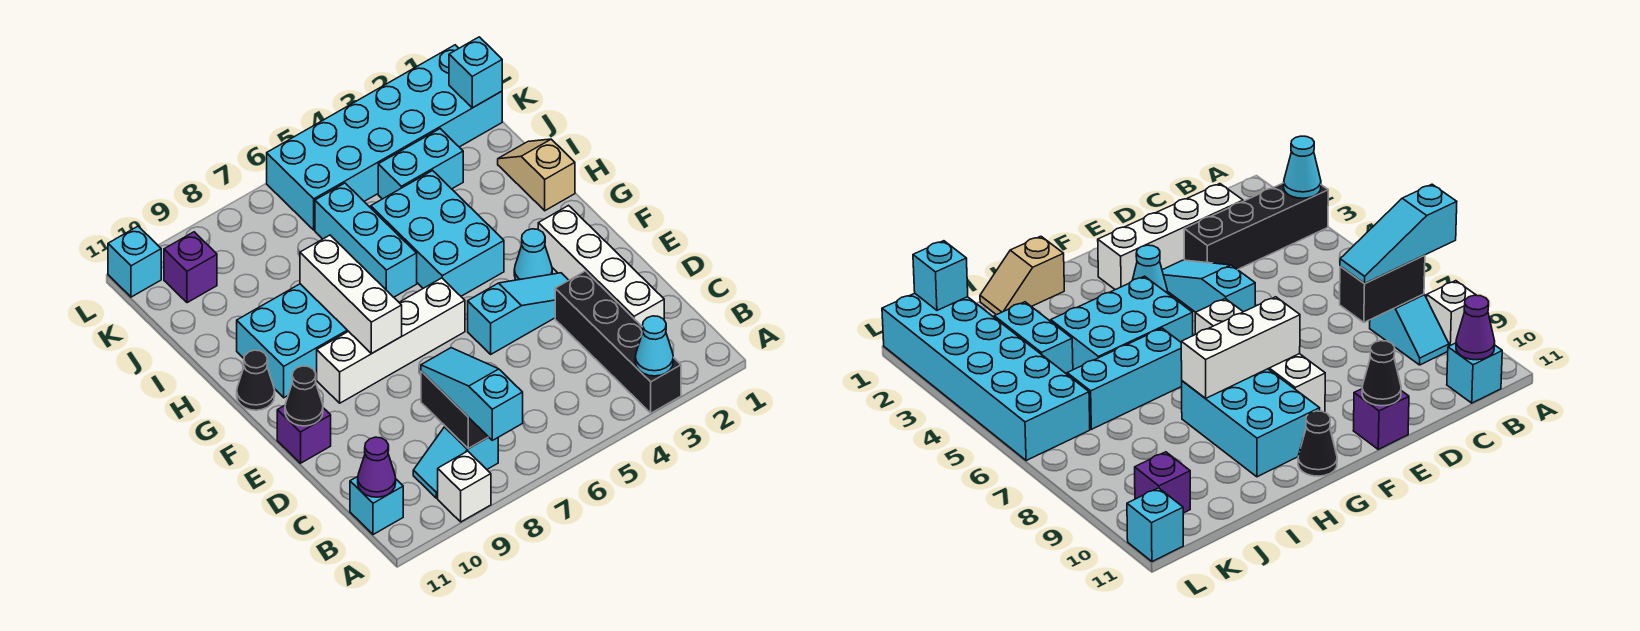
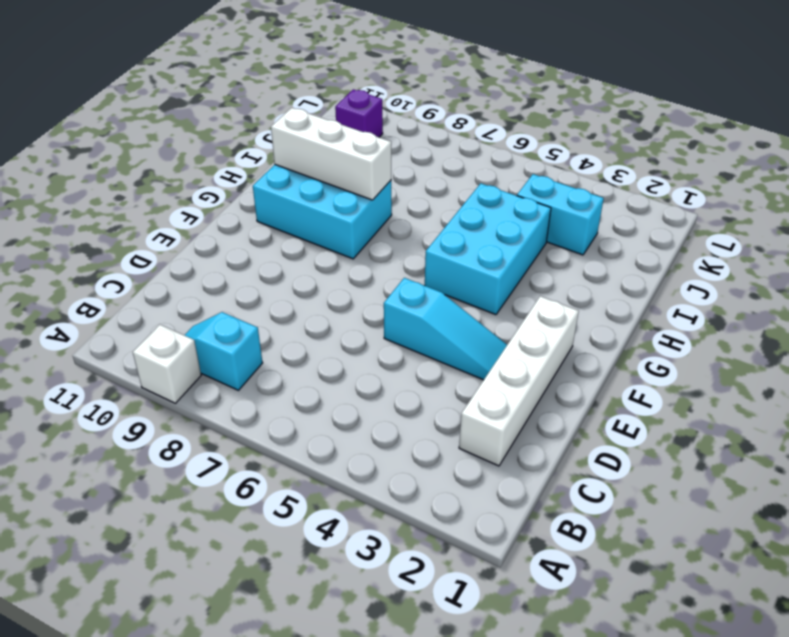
white 1x3 brick [271,108,391,200] -> white 1x3 brick turned to [300,235,402,353]
none -> black 1x4 brick [555,271,681,413]
none -> cyan 1x1 brick [350,477,403,535]
none -> purple 1x1 brick [277,406,331,463]

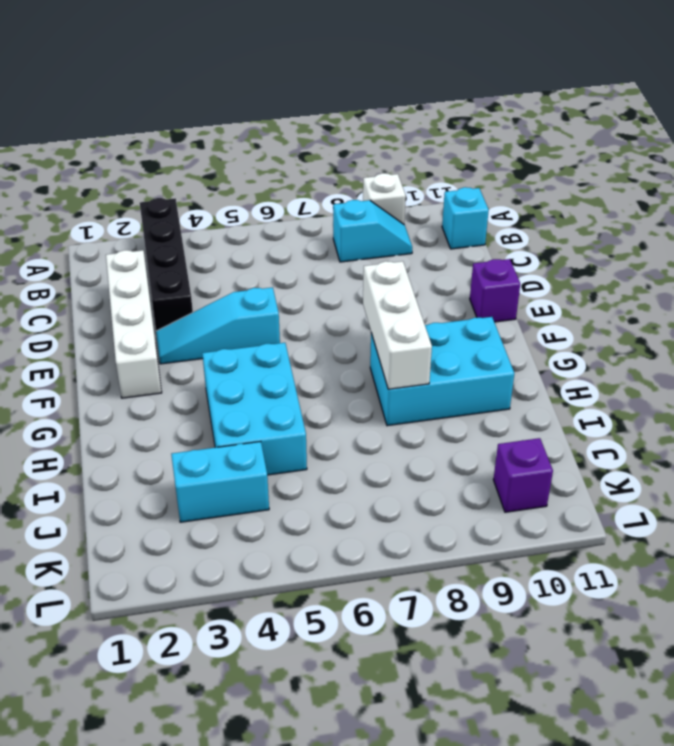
none -> cyan 1x1 cone [514,229,552,280]
none -> white 1x4 brick [317,278,465,403]
none -> black 1x1 cone [237,350,275,410]

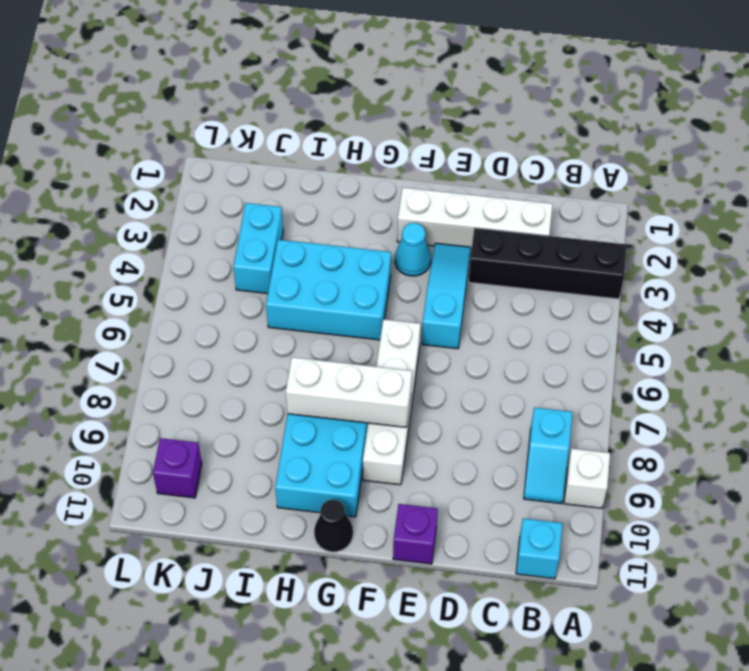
none -> tan 1x2 slope [498,139,575,211]
none -> cyan 1x3 brick [315,183,417,297]
none -> cyan 2x6 brick [267,45,502,230]

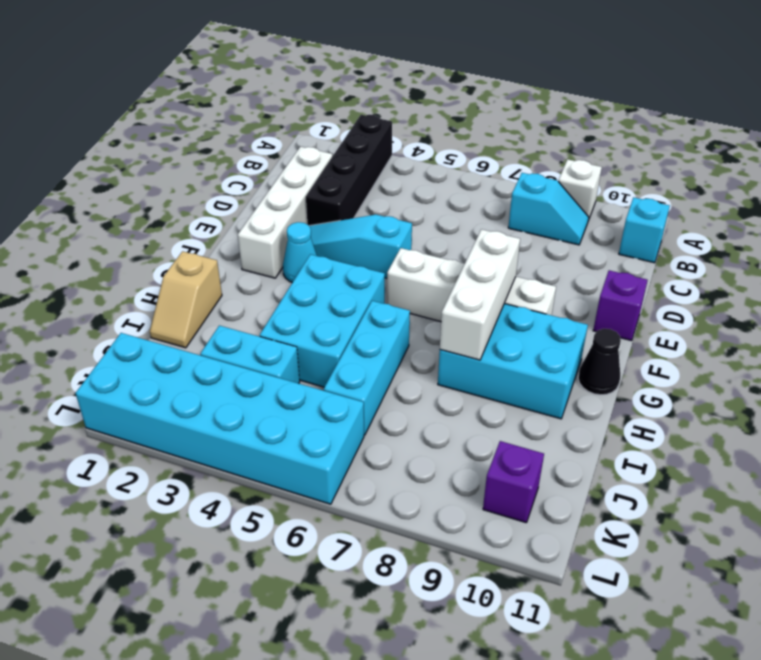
none -> cyan 1x1 brick [108,226,161,297]
none -> cyan 1x1 cone [635,316,673,376]
none -> black 1x2 brick [421,371,488,448]

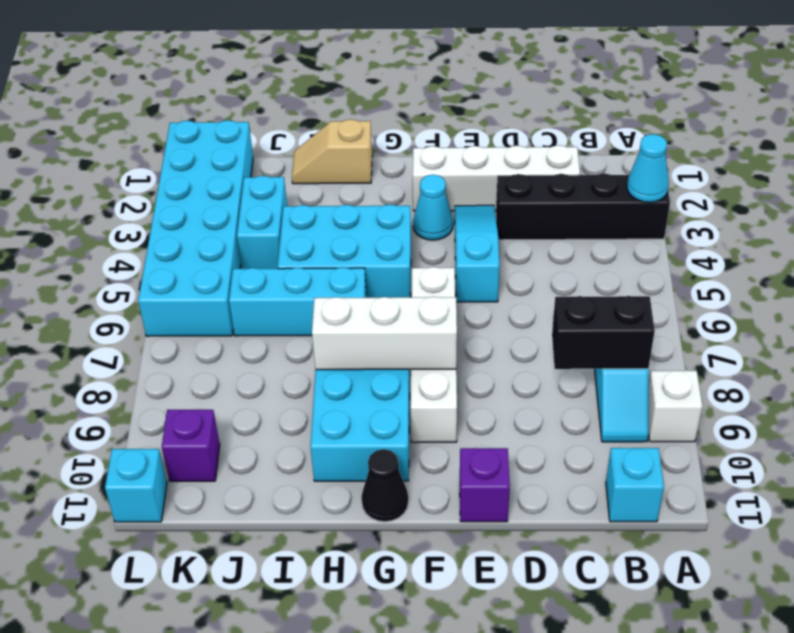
none -> purple 1x1 cone [358,437,396,497]
none -> black 1x1 cone [285,366,323,426]
none -> cyan 1x1 brick [449,37,502,108]

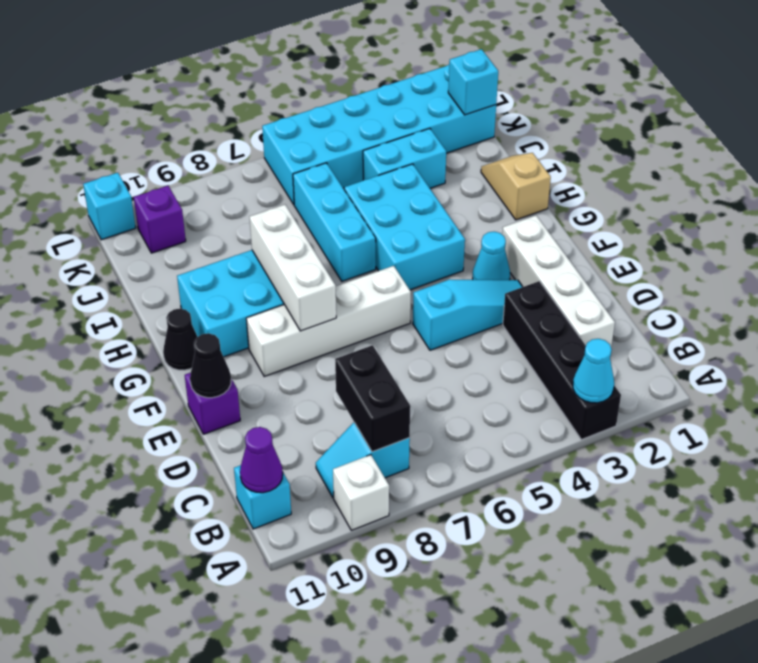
none -> cyan 1x3 slope [421,348,523,440]

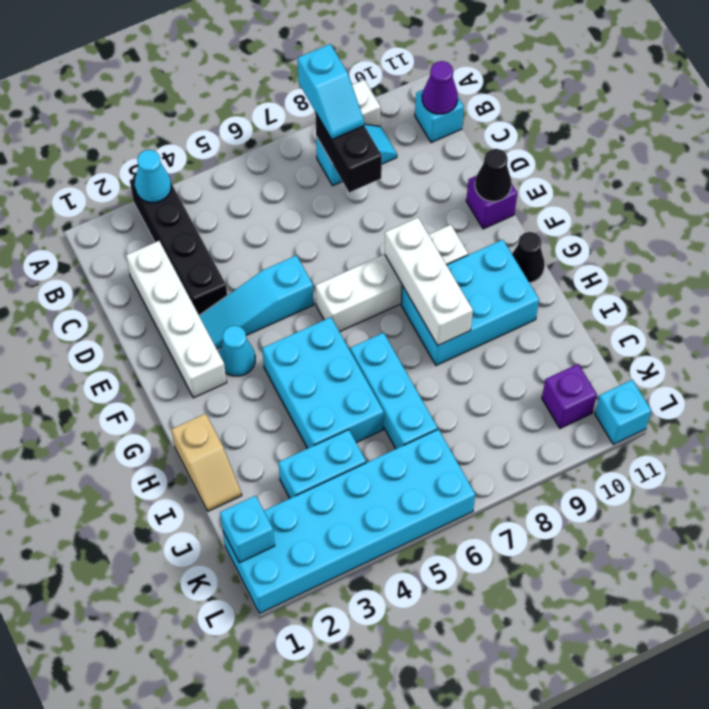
cyan 1x2 slope [298,44,364,139] -> cyan 1x3 slope [421,348,523,440]

